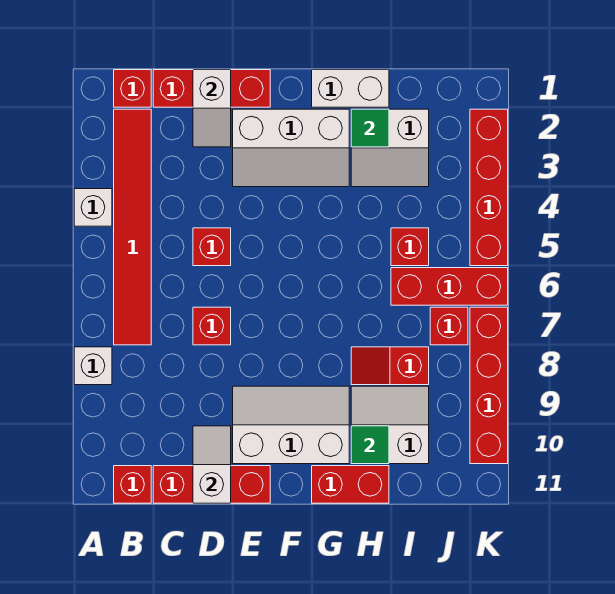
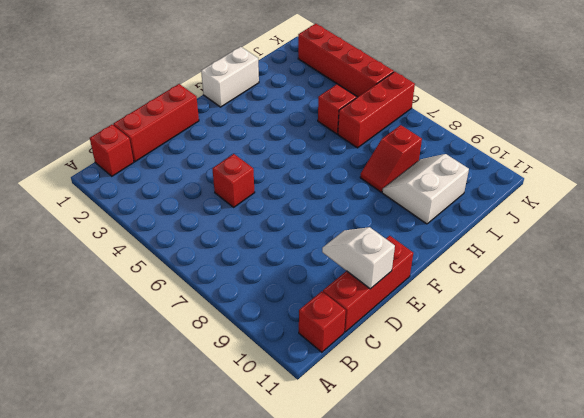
none -> white 1x1 brick [74,189,112,226]
none -> white 1x1 brick [74,347,112,385]
none -> red 1x6 tile [114,109,151,345]

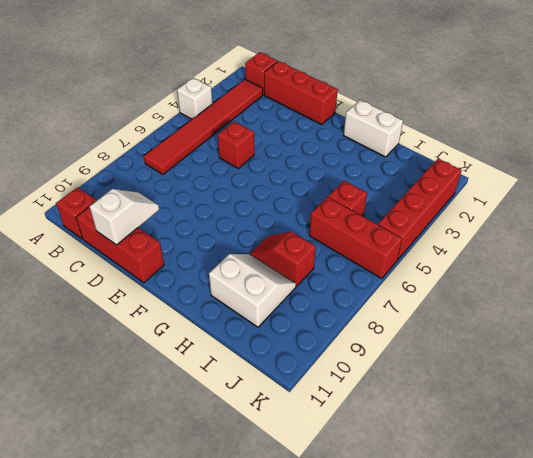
none -> white 1x1 brick [74,347,112,385]
none -> red 1x1 brick [193,307,231,345]
none -> white 2x3 slope [233,109,349,187]

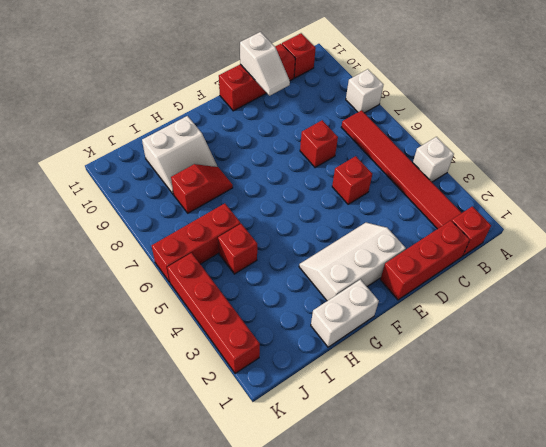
none -> white 2x3 slope [233,386,349,464]
none -> red 1x2 brick [312,466,389,503]
none -> white 2x2 slope [351,109,429,187]

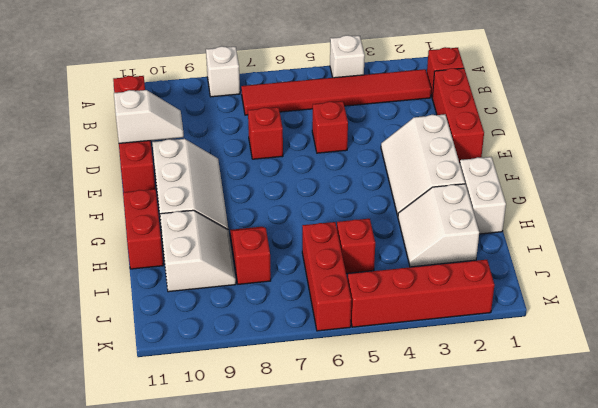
none -> red 1x1 brick [430,307,468,345]
none -> red 1x4 brick [470,307,508,464]
none -> white 1x2 slope [193,70,231,147]

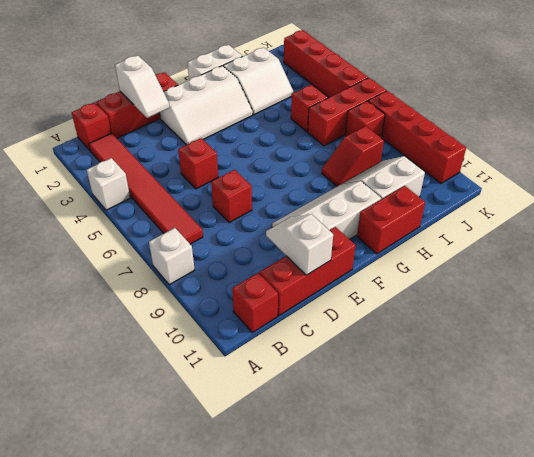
none -> green 1x1 tile [351,109,389,147]
none -> green 1x1 tile [351,426,389,464]

